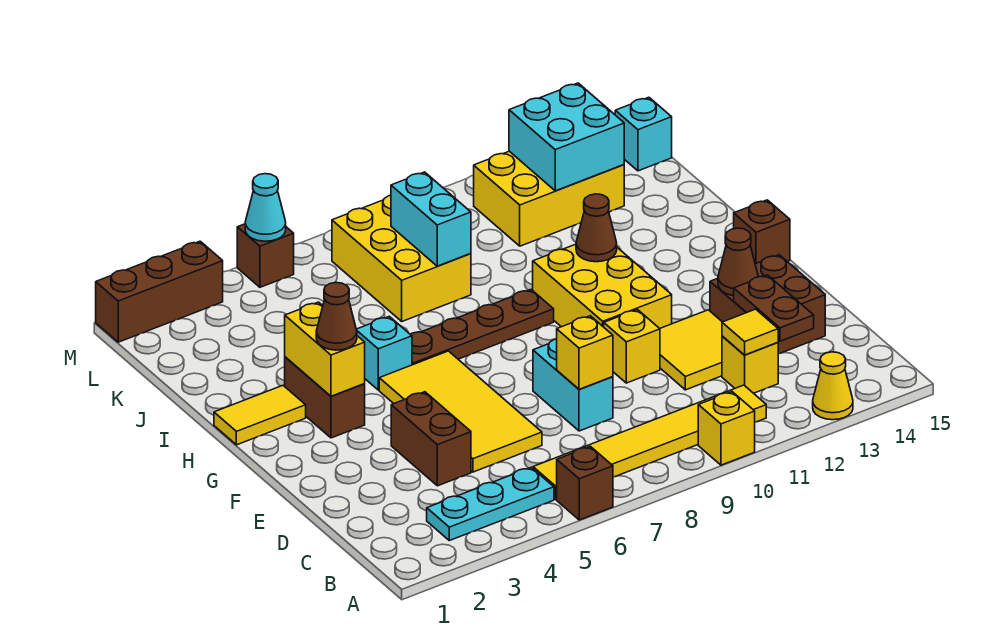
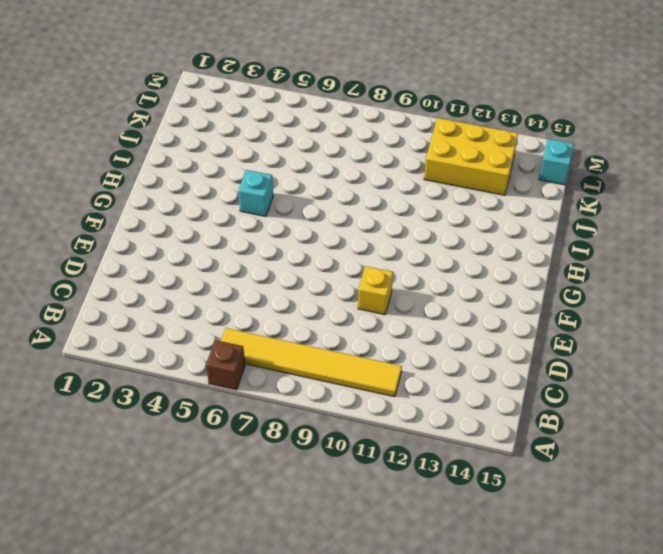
none -> yellow 1x1 brick [698,392,755,465]
none -> yellow 1x1 cone [813,352,853,420]
none -> cyan 1x3 plate [427,467,554,541]
none -> yellow 1x1 brick [722,336,778,393]

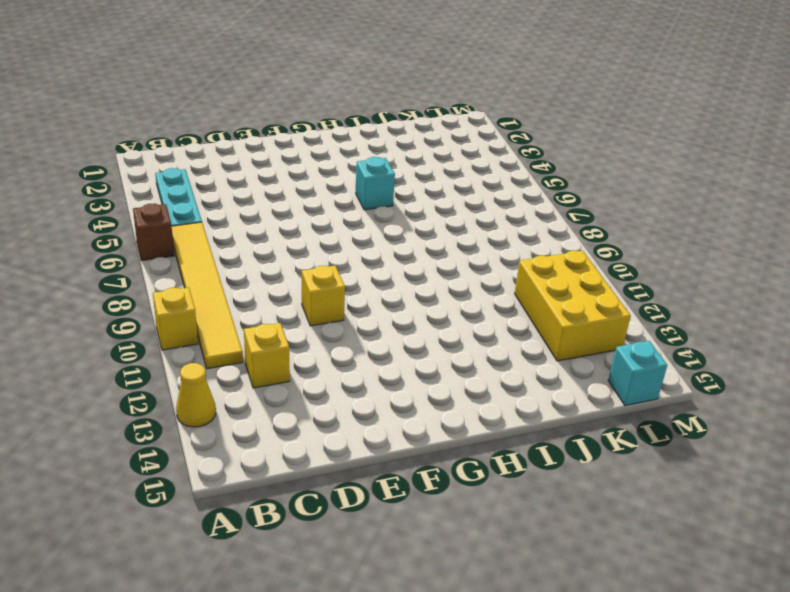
none -> brown 1x2 brick [391,392,471,486]
none -> yellow 2x4 tile [379,351,542,472]
none -> cyan 1x2 brick [533,339,613,431]
none -> yellow 2x2 tile [660,310,722,390]

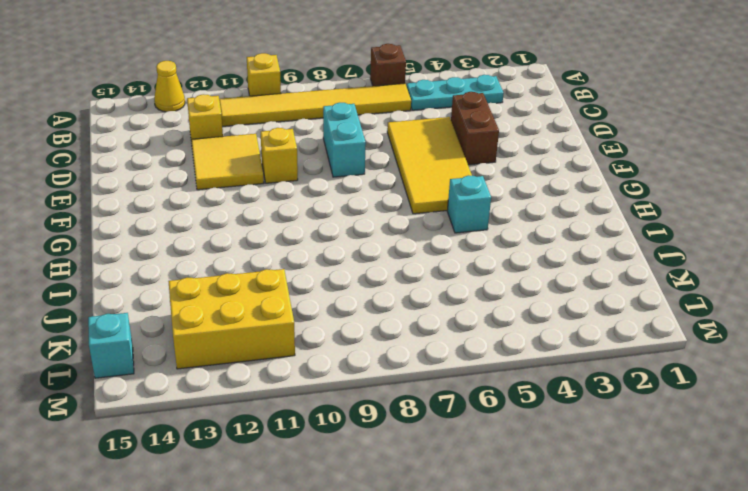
none -> brown 2x2 brick [710,255,825,354]
none -> yellow 2x3 brick [533,244,672,328]
none -> brown 1x2 brick [285,357,365,438]
none -> brown 1x1 brick [734,200,790,264]

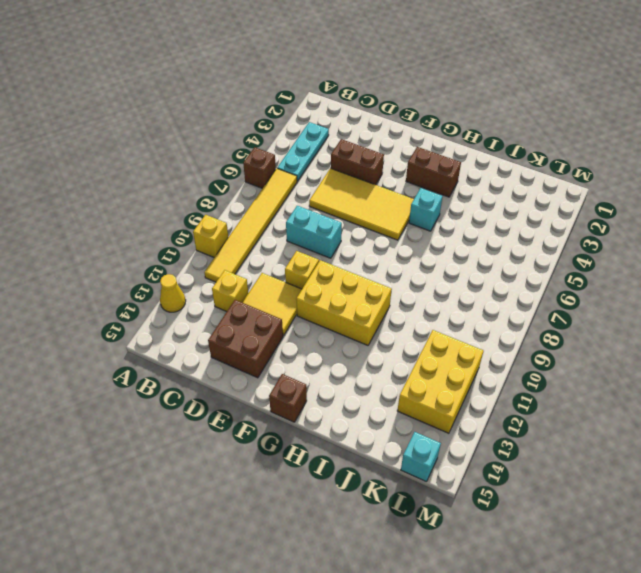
none -> yellow 1x2 tile [214,385,306,445]
none -> brown 1x4 plate [410,290,554,365]
none -> yellow 2x3 brick [332,195,471,321]
none -> brown 1x3 brick [96,241,223,342]

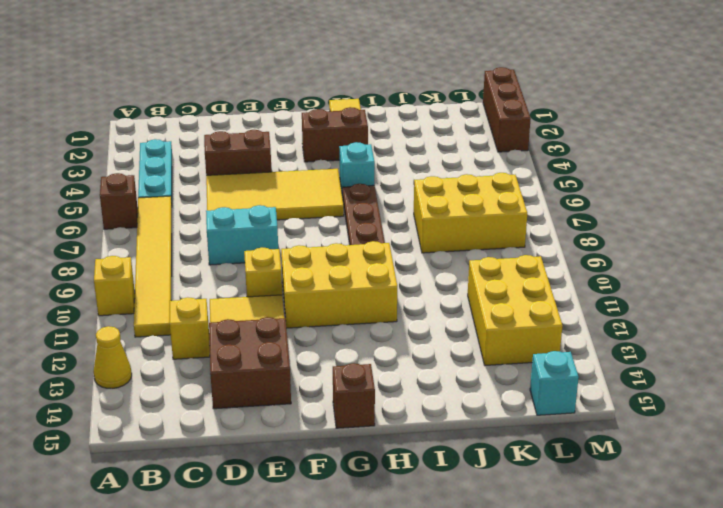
none -> brown 1x1 brick [237,224,294,287]
none -> yellow 1x1 tile [722,309,778,355]
none -> brown 1x2 plate [734,275,814,341]
none -> yellow 1x1 brick [557,316,613,389]

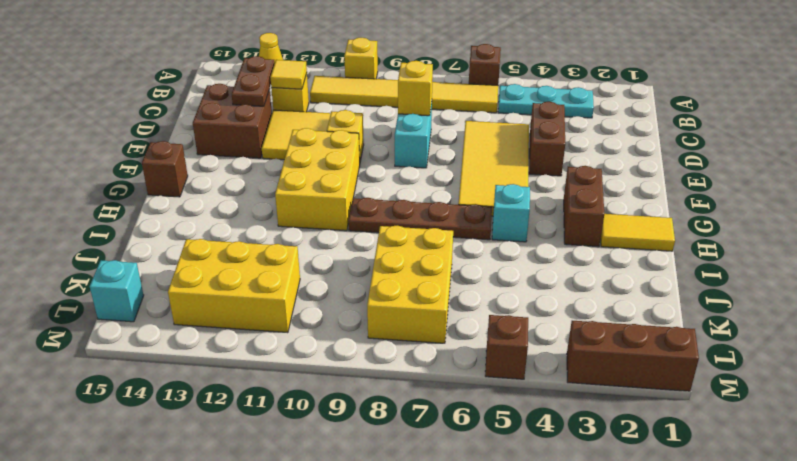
none -> brown 1x1 cone [718,228,758,295]
none -> yellow 1x2 brick [285,302,365,396]
none -> brown 1x1 cone [576,194,617,262]
none -> cyan 1x2 brick [391,172,471,266]

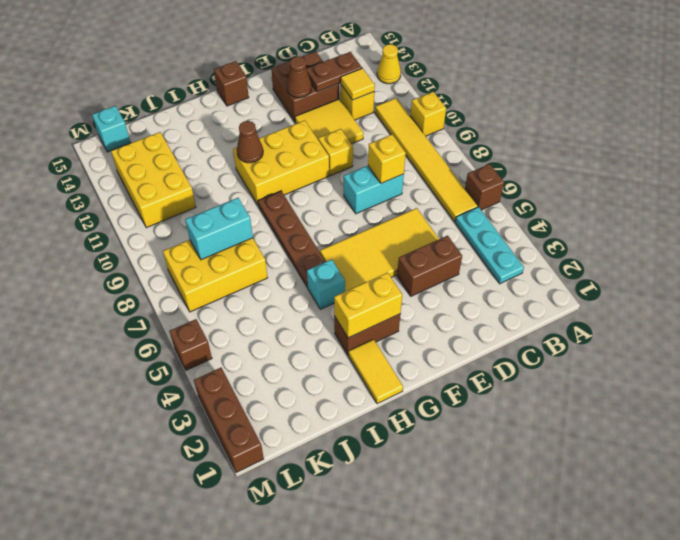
none -> cyan 2x2 brick [509,83,624,191]
none -> cyan 1x1 cone [245,174,286,241]
none -> brown 1x1 cone [316,283,357,350]

